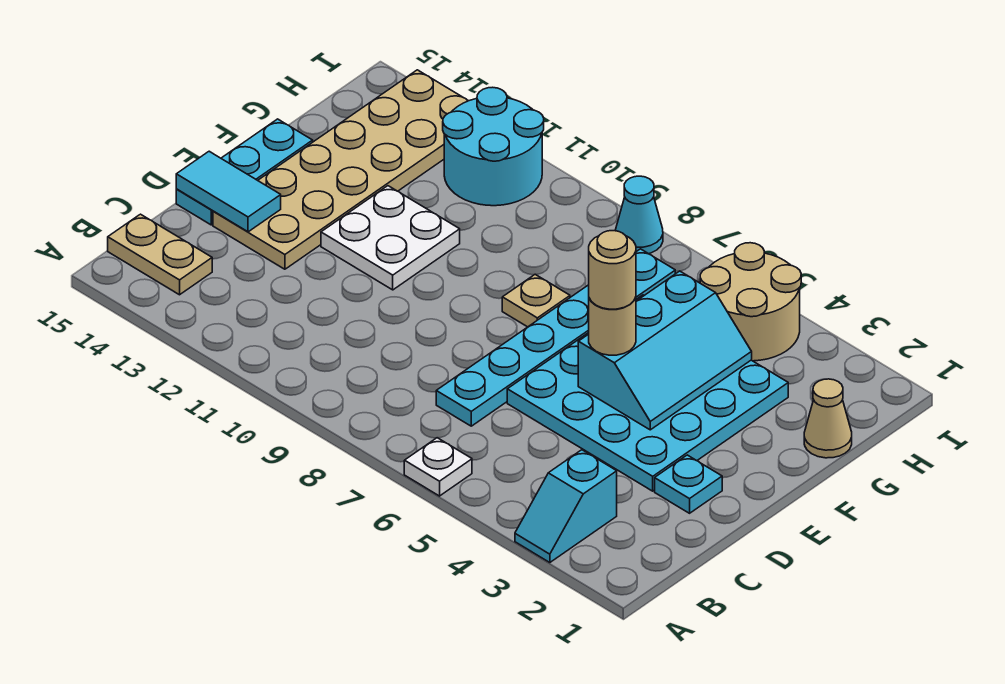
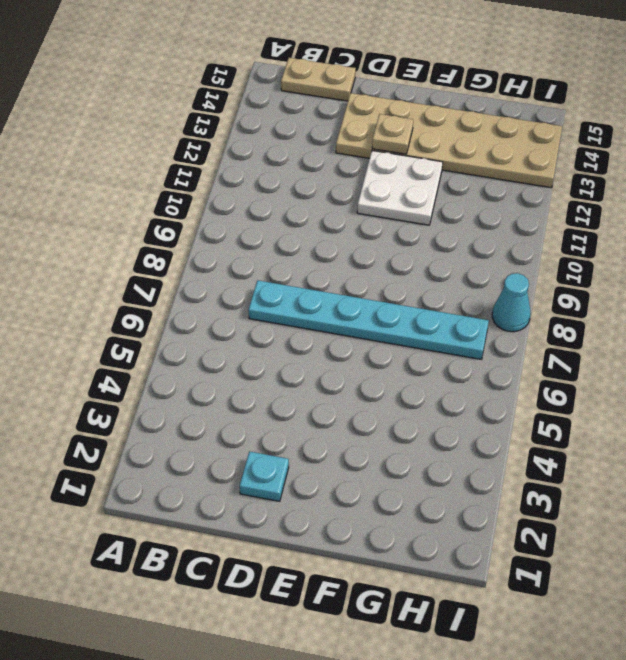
tan 1x2 plate [281,58,356,101] -> tan 1x2 plate turned to [108,214,212,295]
tan 1x1 plate [372,114,413,154] -> tan 1x1 plate moved to [502,274,570,327]
none -> cyan 1x2 slope [515,450,617,563]
none -> white 1x1 plate [404,438,472,496]
none -> cyan 4x4 plate [507,295,788,491]

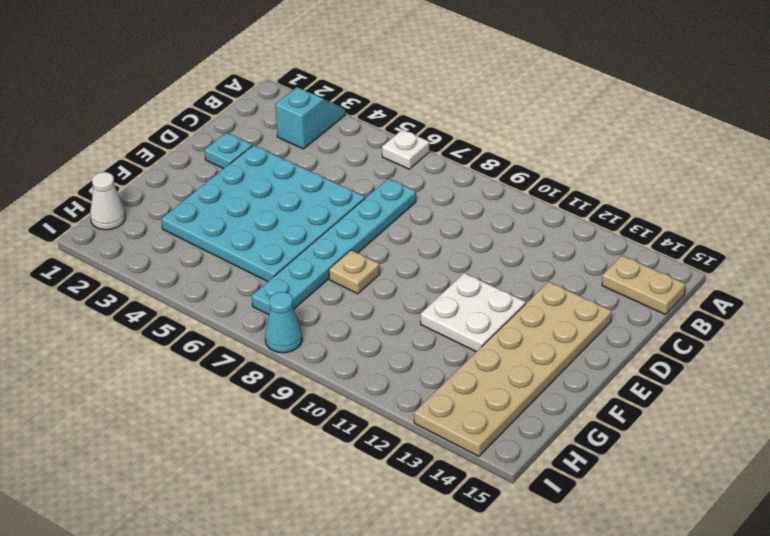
white 1x1 cone [90,172,125,230] -> none
none -> cyan 1x3 plate [176,119,313,225]
none -> tan 1x1 cone [804,379,852,458]
none -> tan 2x2 round brick [700,243,801,361]

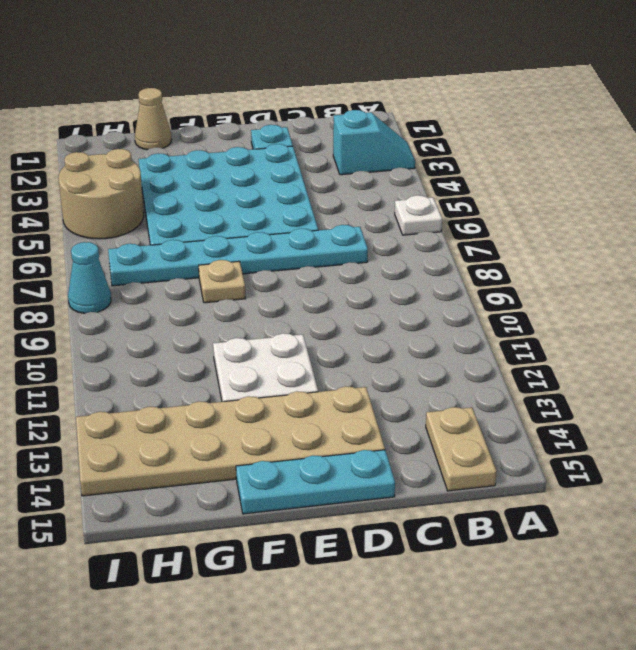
none -> cyan 2x2 round brick [443,87,544,206]
none -> cyan 1x2 tile [176,151,281,232]
none -> cyan 2x3 slope [578,271,752,430]

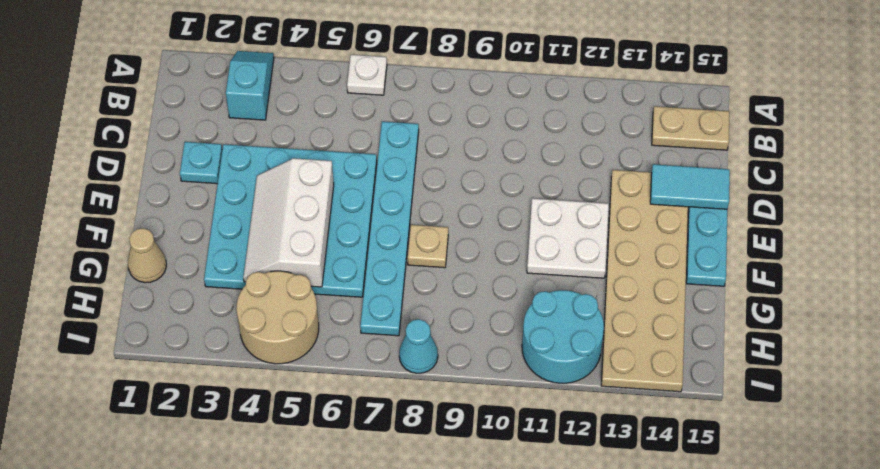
white 2x3 slope [243,158,334,287] -> cyan 2x3 slope [578,271,752,430]
none -> tan 1x1 round brick [589,297,636,355]
none -> tan 1x1 round brick [589,231,636,309]

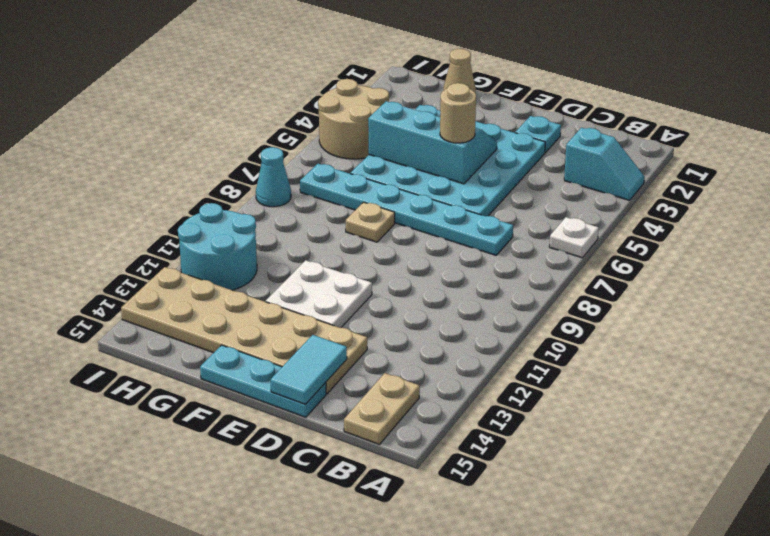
none -> tan 1x1 round brick [589,231,636,309]

